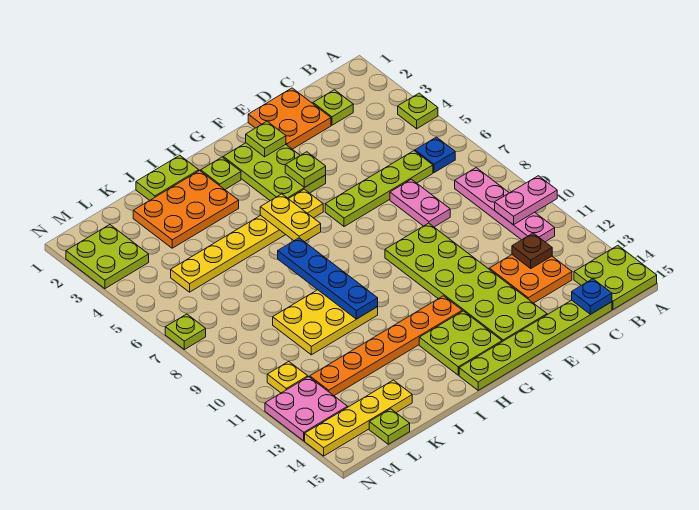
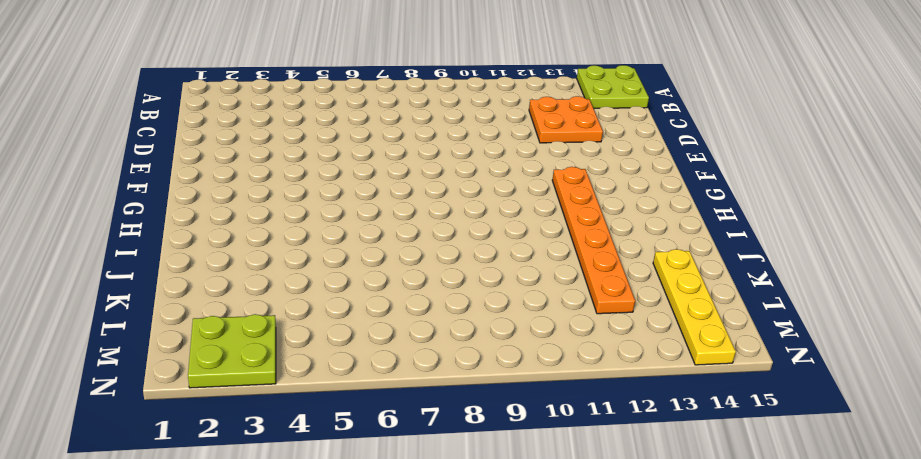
none -> lime 1x1 plate [398,93,438,129]
none -> blue 1x1 plate [415,137,455,173]
none -> pink 1x4 plate [455,168,555,242]
none -> lime 1x1 plate [313,90,353,125]

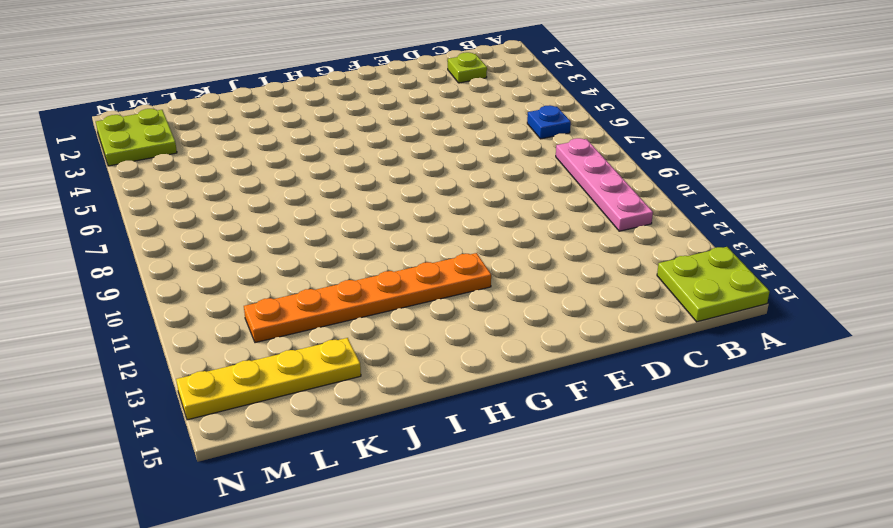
none -> lime 1x1 plate [398,93,438,129]
none -> lime 1x4 plate [325,151,433,227]
none -> orange 2x2 plate [489,255,572,303]
none -> lime 1x6 plate [459,300,612,390]

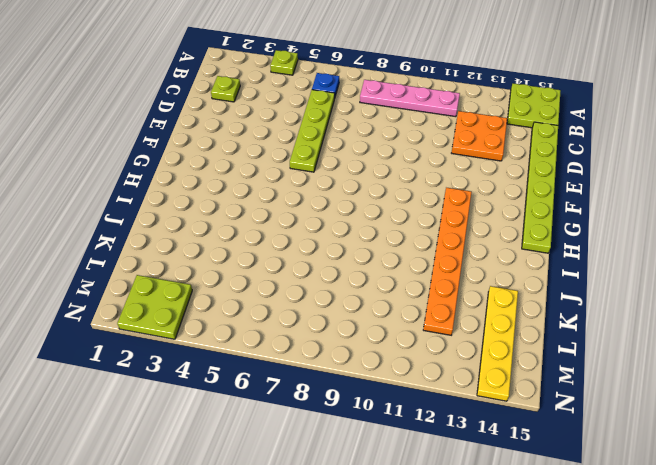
none -> orange 2x2 plate [248,88,331,149]
none -> pink 1x2 plate [390,179,450,227]
none -> lime 2x6 plate [385,223,547,342]
none -> lime 2x3 plate [223,143,326,201]

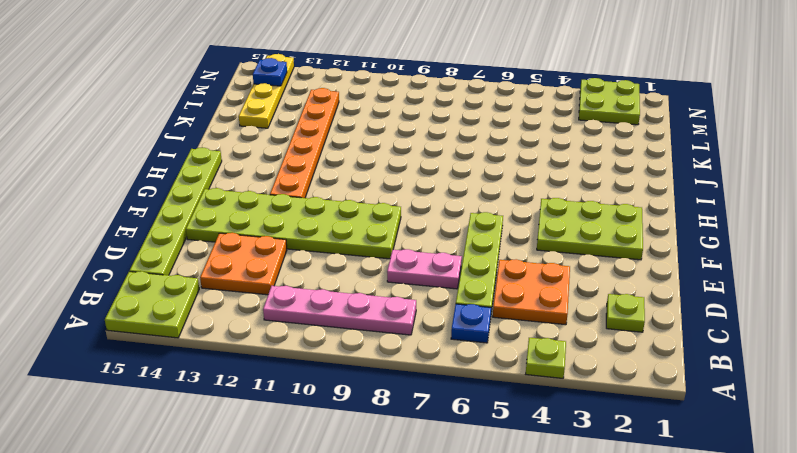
orange 2x2 plate [493,259,570,325] -> orange 2x2 plate moved to [248,88,331,149]
blue 1x1 plate [253,58,287,86] -> blue 1x1 plate moved to [572,279,612,314]
none -> yellow 1x6 plate [171,189,323,292]
none -> lime 2x2 plate [419,311,502,375]
none -> lime 1x1 plate [201,157,241,189]
none -> lime 1x2 plate [136,155,199,200]

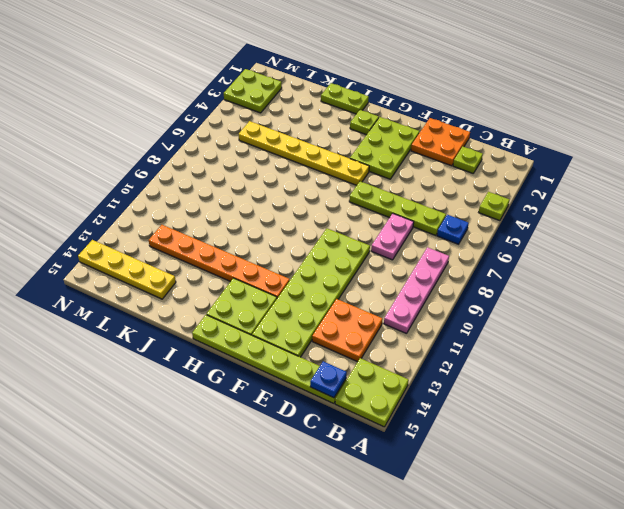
none -> orange 2x3 plate [133,171,239,248]
none -> yellow 2x3 plate [273,290,378,355]
none -> lime 1x1 plate [369,409,410,444]
none -> yellow 1x1 plate [267,362,308,393]

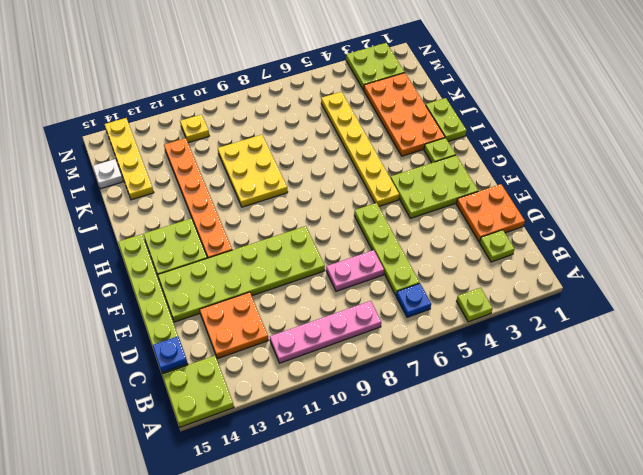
orange 2x4 plate [364,73,445,156] -> orange 2x3 plate [133,171,239,248]
white 1x1 plate [93,159,123,189] -> lime 1x1 plate [369,409,410,444]
none -> pink 2x2 plate [265,377,348,441]
none -> lime 1x1 plate [165,314,206,350]
none -> pink 1x2 plate [495,176,557,225]
none -> brown 1x1 plate [512,233,552,268]

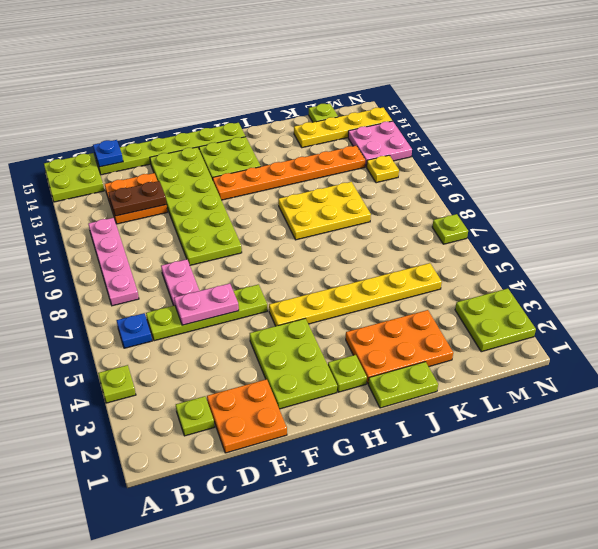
brown 1x2 plate [108,181,167,216] -> brown 1x1 plate [512,233,552,268]
pink 1x2 plate [174,283,239,325] -> pink 1x2 plate moved to [495,176,557,225]
none -> lime 1x1 plate [246,122,286,157]
none -> lime 1x1 plate [285,152,326,187]
none -> yellow 1x2 plate [260,194,321,242]
none -> blue 1x4 plate [278,238,378,319]

